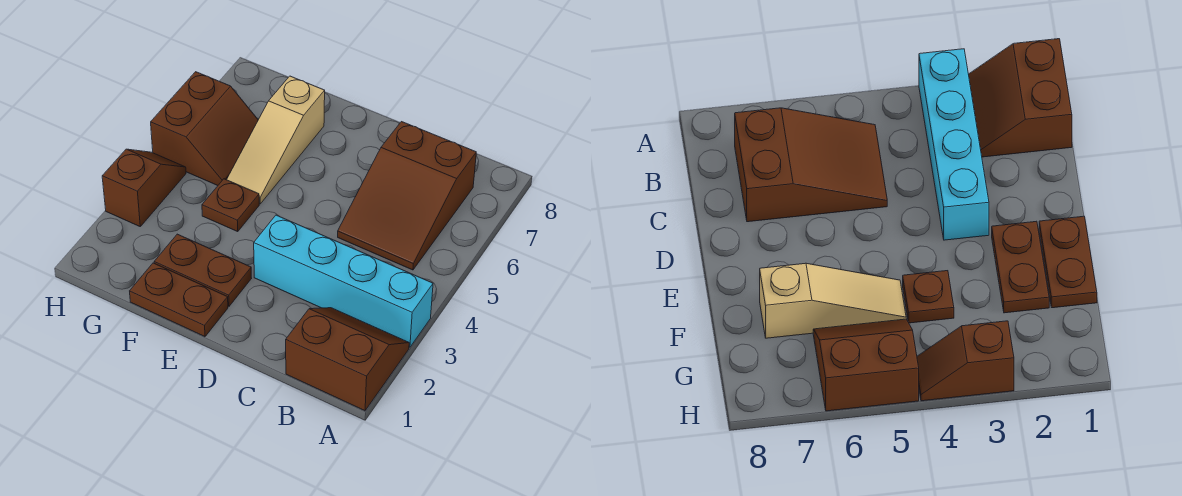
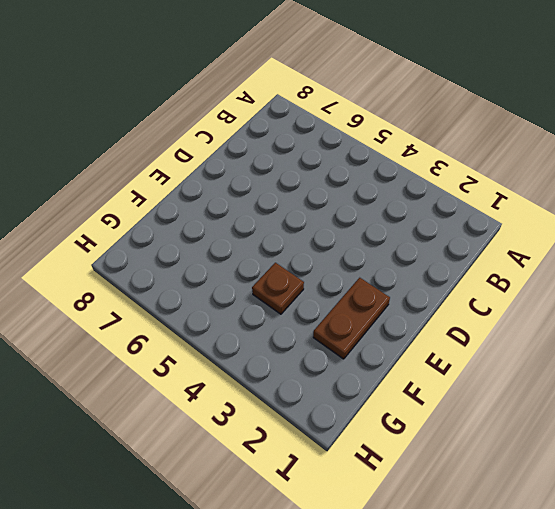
none -> brown 2x2 slope [286,308,409,411]
none -> cyan 1x4 brick [254,215,433,347]

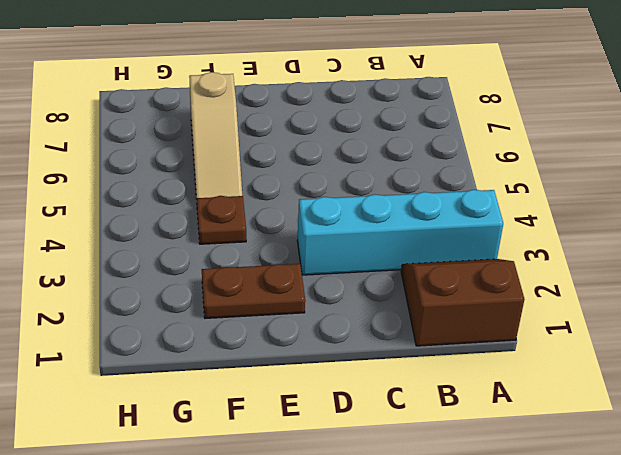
none -> brown 2x3 slope [338,122,476,270]
none -> brown 1x2 plate [130,263,228,337]

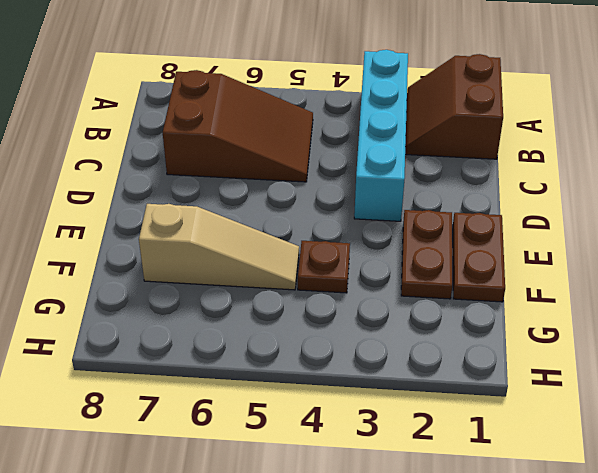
none -> brown 2x2 slope [151,72,258,185]
none -> brown 1x2 slope [102,149,186,226]

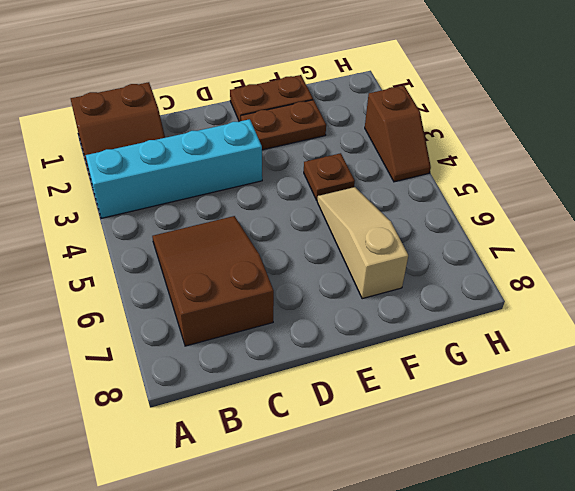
none -> brown 2x2 slope [151,72,258,185]

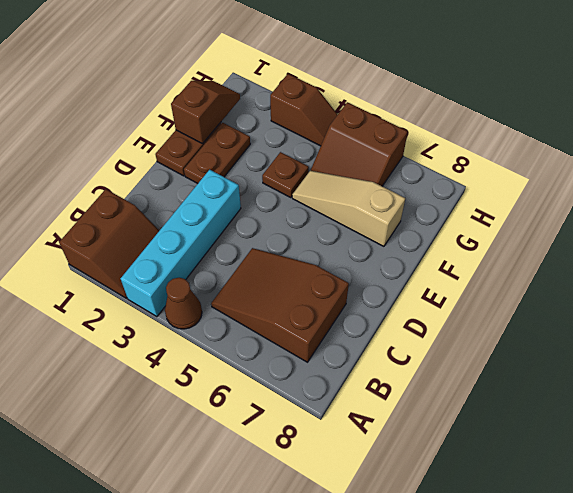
brown 1x1 cone [165,278,202,329] -> none
brown 1x2 slope [171,81,240,144] -> none

